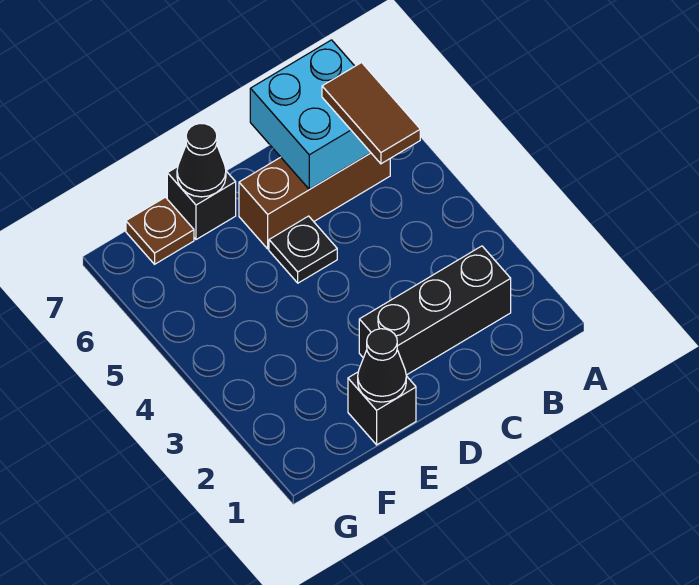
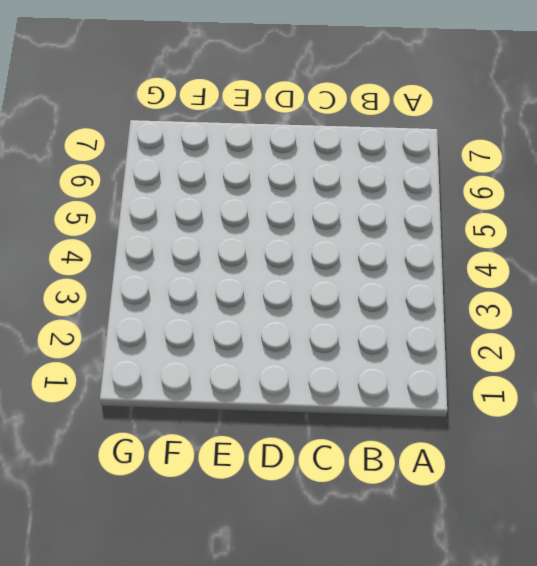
none -> black 1x3 brick [359,246,511,375]
none -> brown 1x3 brick [239,153,390,249]

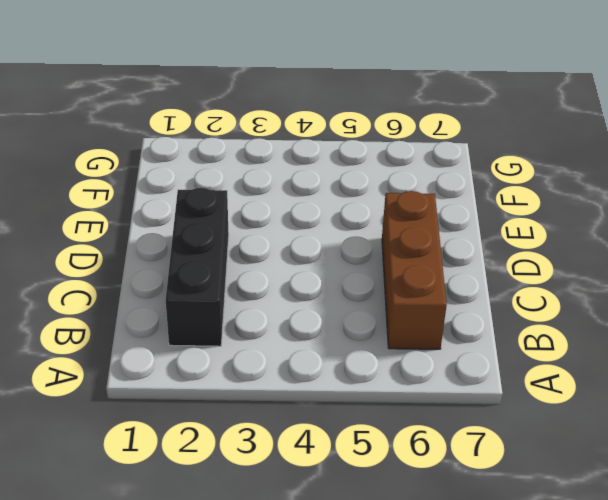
none -> black 1x1 plate [269,216,337,283]
none -> black 1x1 brick [348,372,416,445]

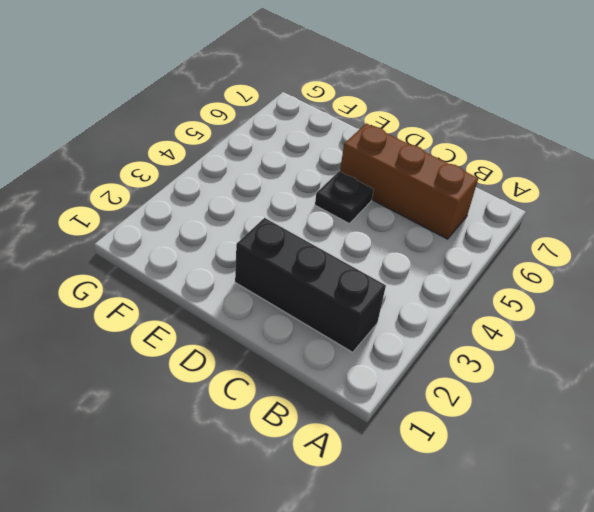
none -> black 1x1 brick [348,372,416,445]
none -> black 1x1 brick [167,167,236,240]

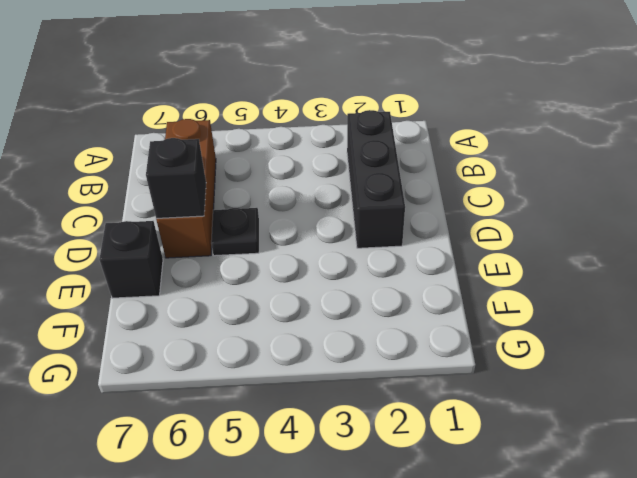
black 1x1 brick [146,138,206,218] -> black 1x1 brick moved to [348,372,416,445]
none -> brown 1x1 plate [126,197,194,264]
none -> cyan 2x2 brick [250,40,371,189]

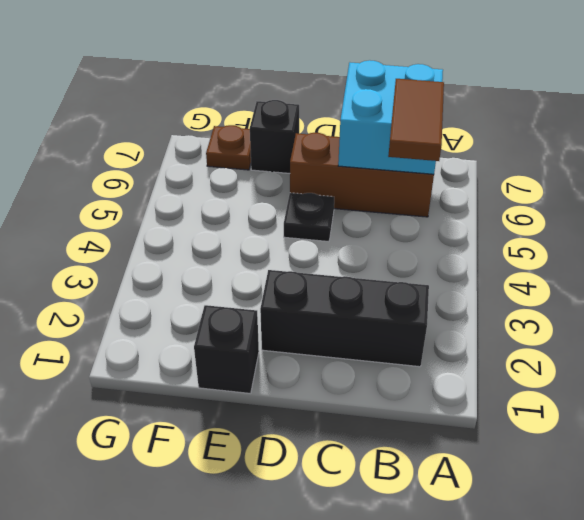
none -> black 1x1 cone [358,329,406,402]
none -> black 1x1 cone [177,123,226,197]

